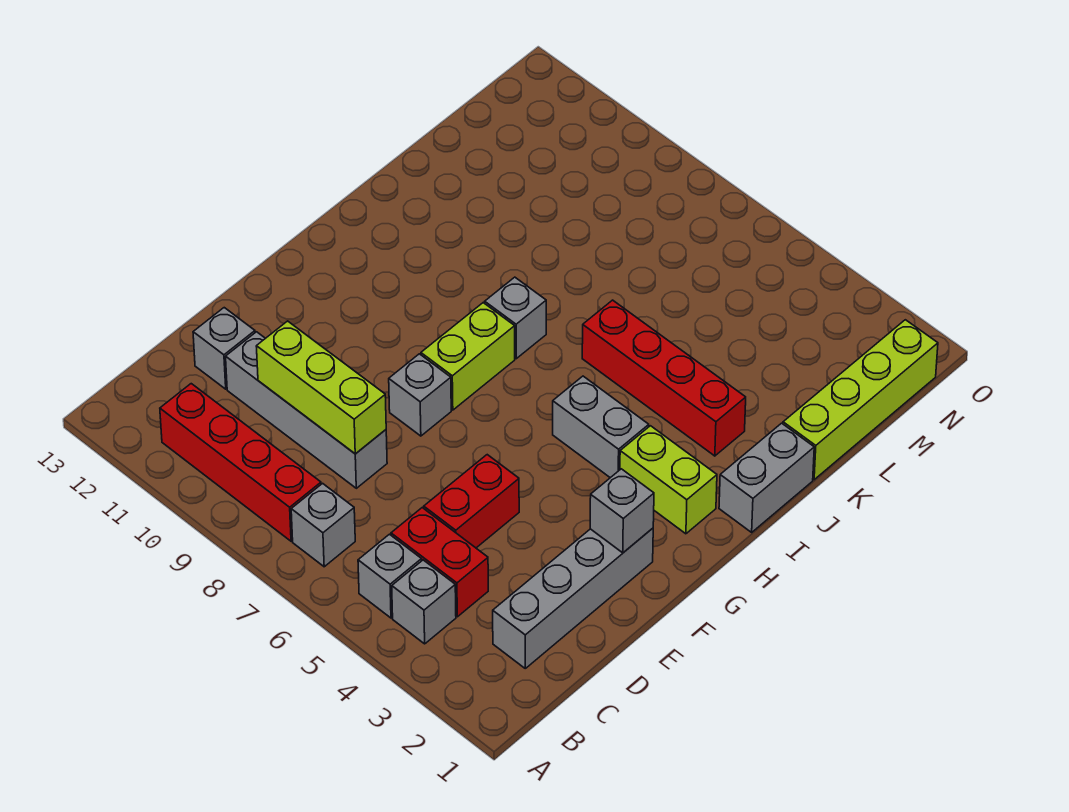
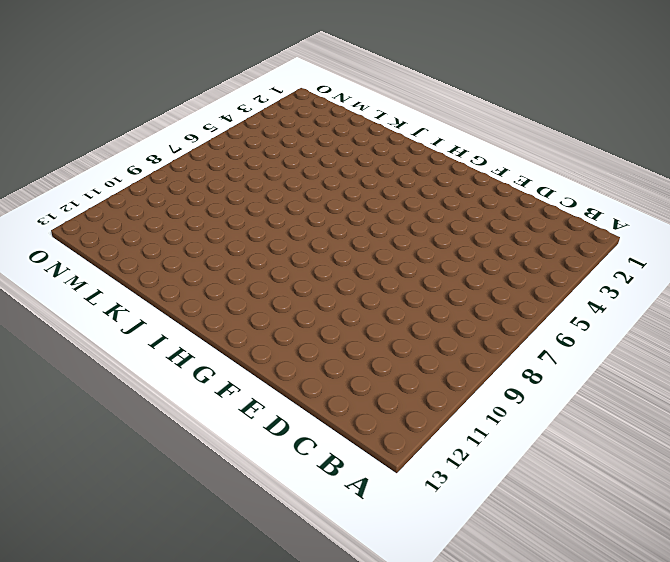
none -> grey 1x1 brick [392,560,456,644]
none -> grey 1x1 brick [358,534,422,618]
none -> grey 1x1 brick [291,483,355,567]

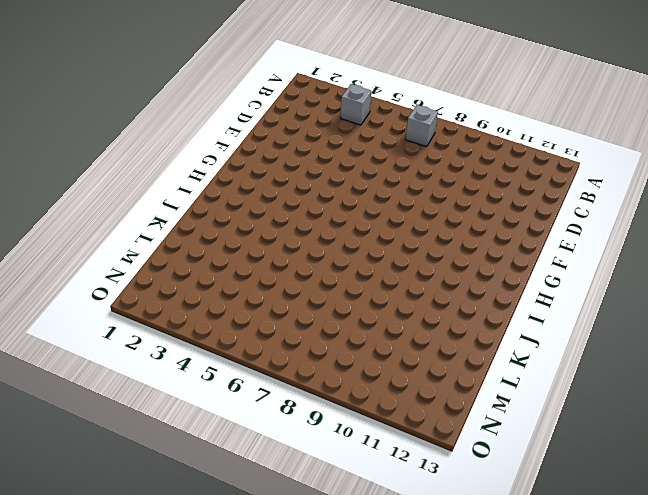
none -> grey 1x1 brick [358,534,422,618]
none -> red 1x4 brick [160,384,321,541]
none -> grey 1x4 brick [493,528,653,668]

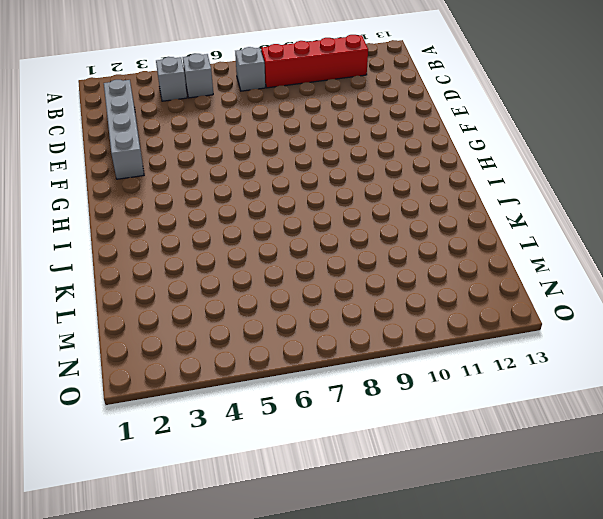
none -> red 1x2 brick [391,508,488,617]
none -> red 1x2 brick [424,455,519,548]
none -> grey 1x4 brick [226,332,387,488]

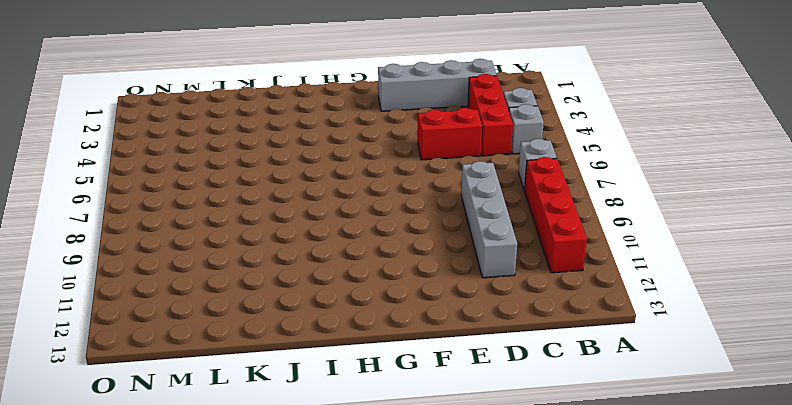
red 1x3 brick [468,74,513,156] -> red 1x2 brick [391,508,488,617]
none -> grey 1x1 brick [193,308,255,389]
none -> grey 1x1 brick [389,354,451,436]
none -> lime 1x2 brick [421,303,515,410]

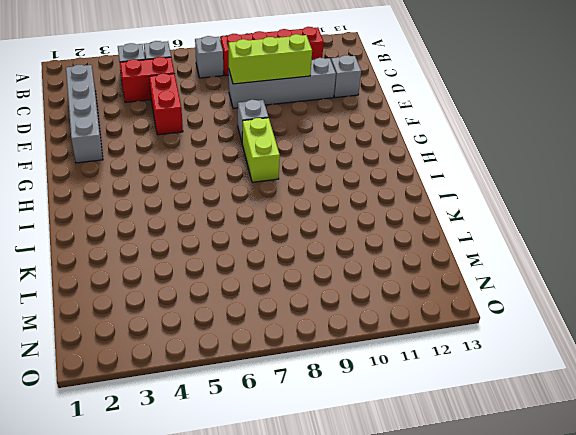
none -> lime 1x2 brick [620,426,717,534]
none -> grey 1x2 brick [553,376,649,478]
none -> grey 1x2 brick [719,423,814,532]

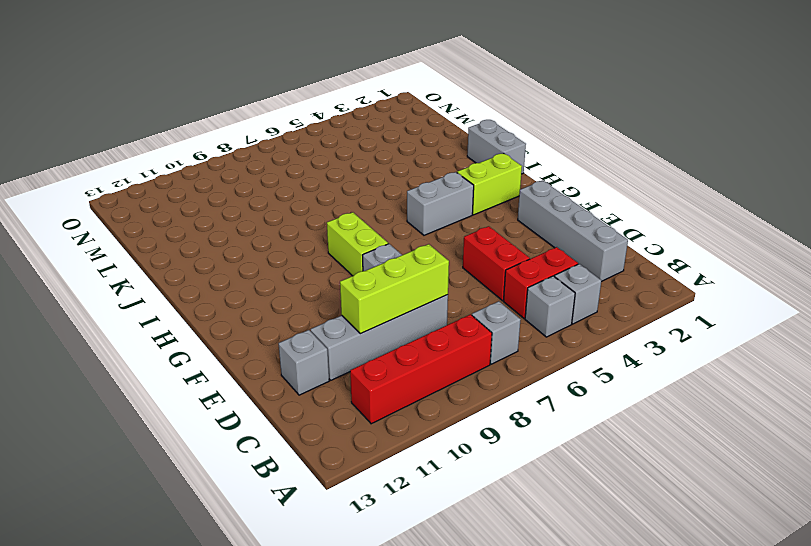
none -> grey 1x1 brick [485,277,546,359]
none -> red 1x4 brick [582,300,746,456]
none -> lime 1x4 brick [783,320,938,480]

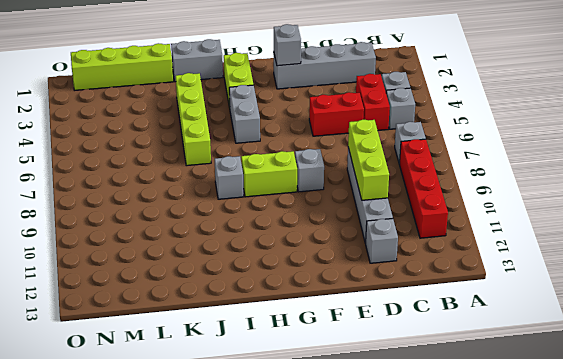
lime 1x4 brick [176,73,211,166] -> red 1x4 brick [582,300,746,456]

